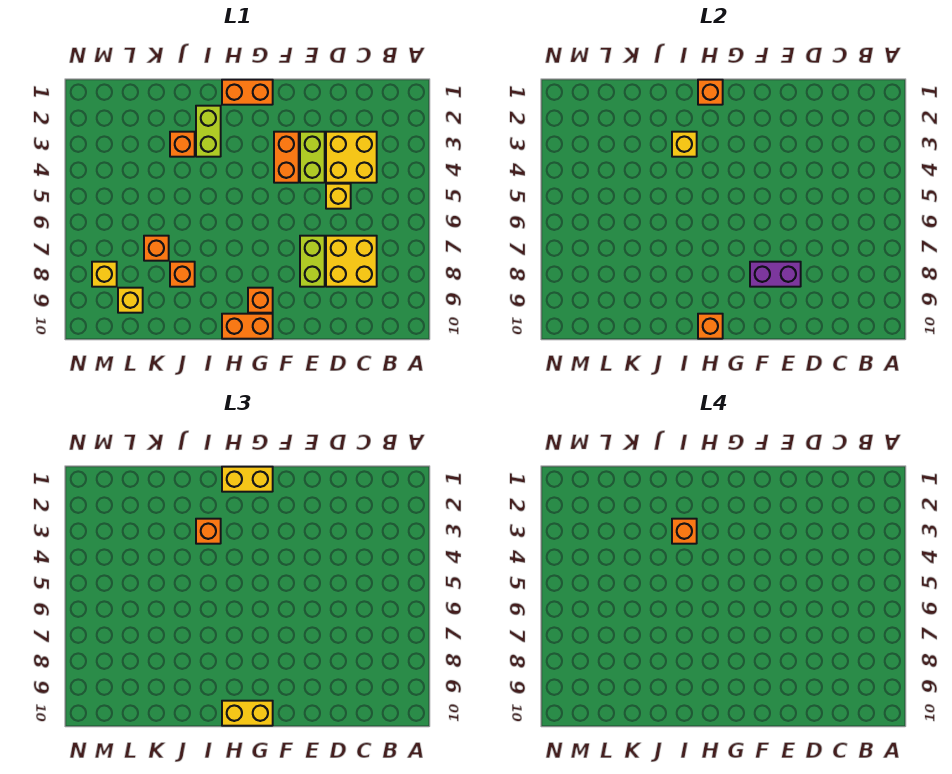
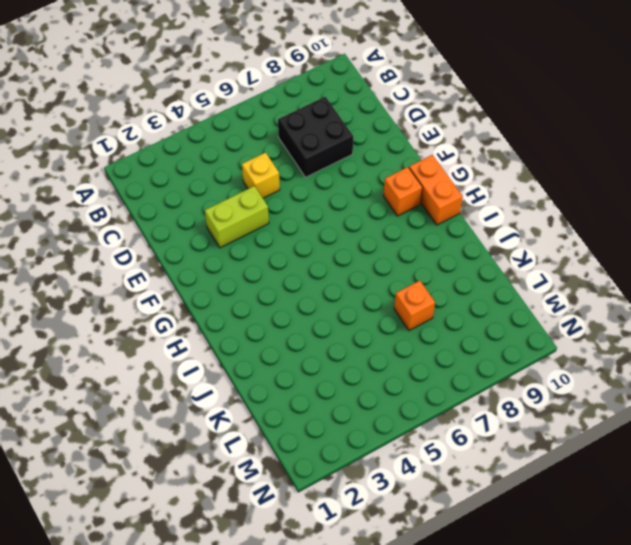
black 2x2 brick [278,97,353,177] -> yellow 2x2 brick [326,236,377,287]
none -> yellow 2x2 brick [326,132,377,183]
none -> lime 1x2 brick [300,236,325,287]
none -> orange 1x2 brick [274,132,299,183]

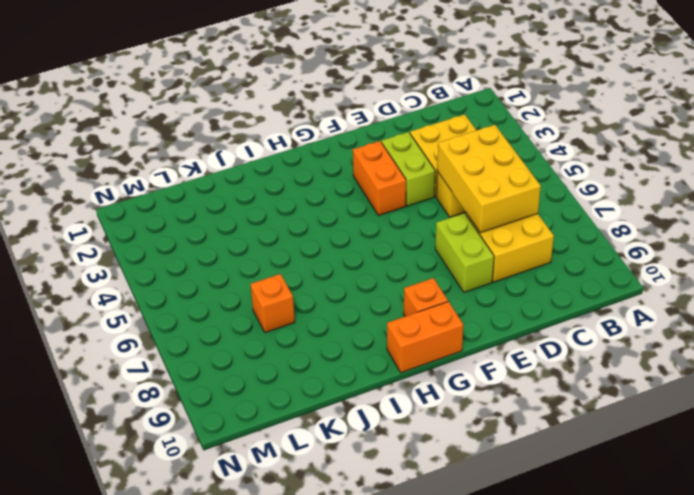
yellow 2x3 brick [437,125,541,233] -> none
none -> orange 1x2 brick [222,80,273,105]
none -> lime 1x2 brick [196,106,221,157]
none -> orange 1x1 brick [170,132,195,157]

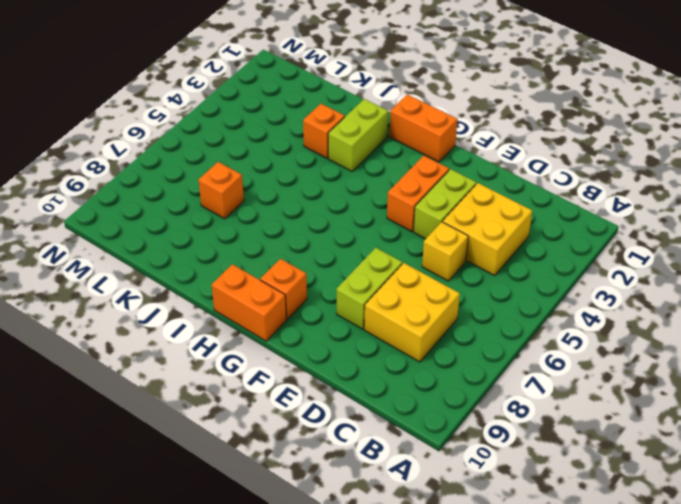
none -> orange 1x1 brick [170,262,195,287]
none -> yellow 1x1 brick [118,288,143,313]
none -> yellow 1x1 brick [92,262,117,287]

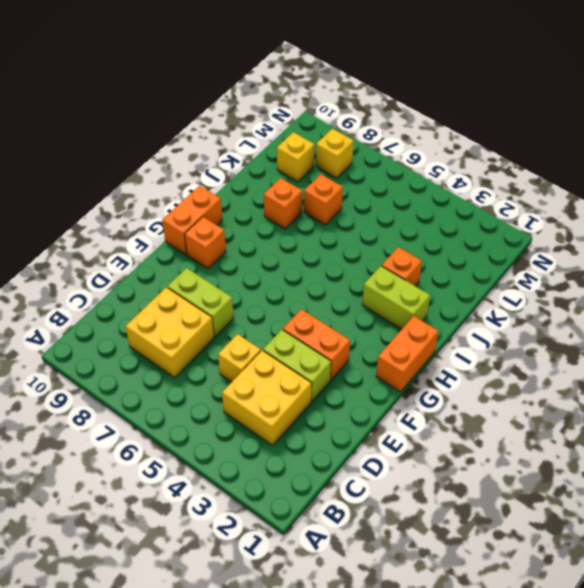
none -> purple 1x2 brick [750,262,801,287]
none -> orange 1x1 brick [698,80,723,105]
none -> orange 1x1 brick [698,314,723,339]

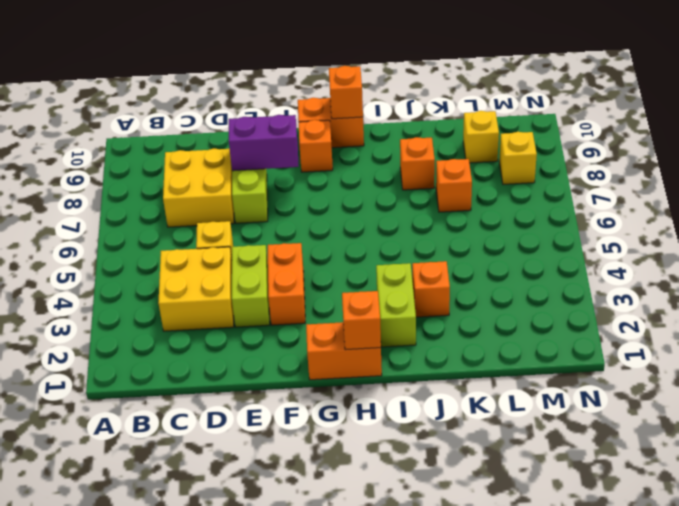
none -> yellow 1x1 brick [672,132,697,157]
none -> yellow 1x2 brick [222,467,273,492]
none -> yellow 1x2 brick [222,701,273,726]

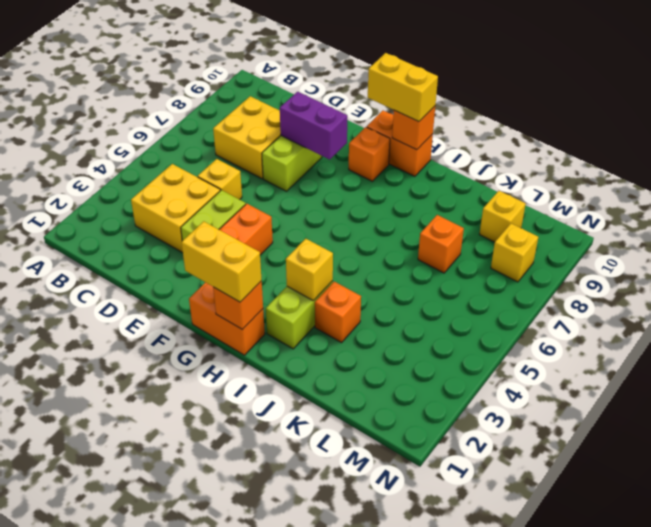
none -> orange 1x1 brick [170,262,195,287]
none -> orange 1x1 brick [196,519,221,544]
none -> orange 1x1 brick [672,519,697,544]

